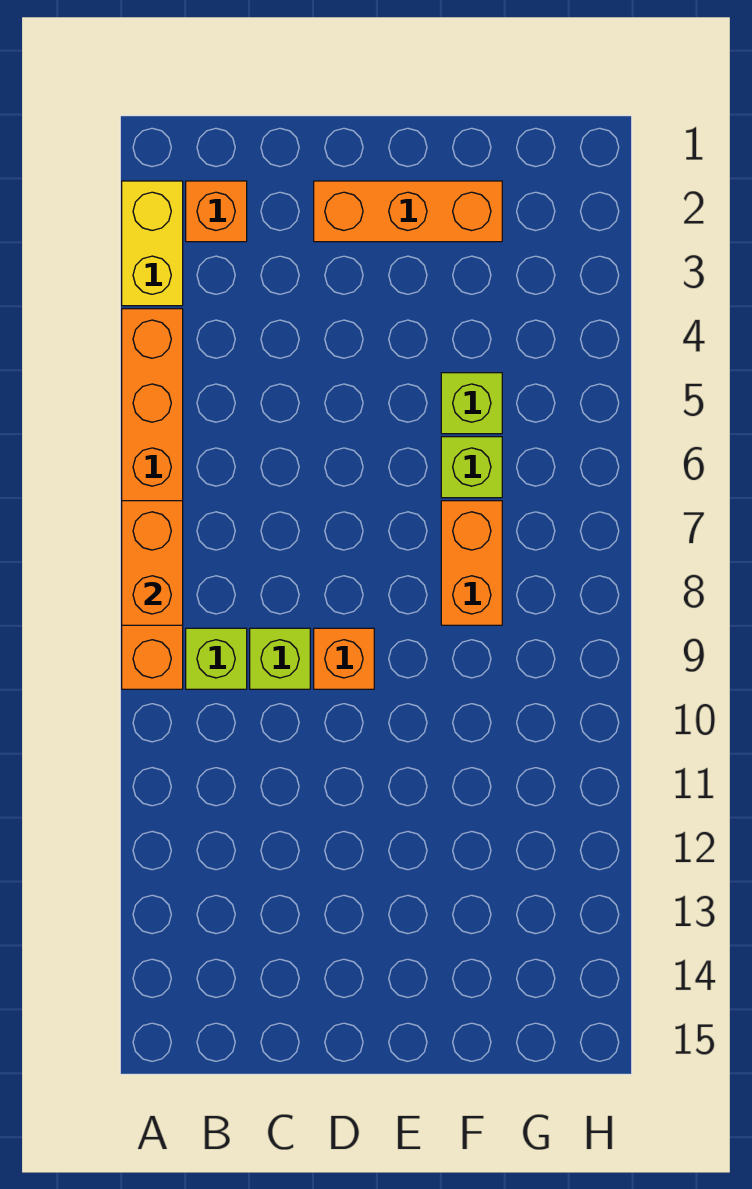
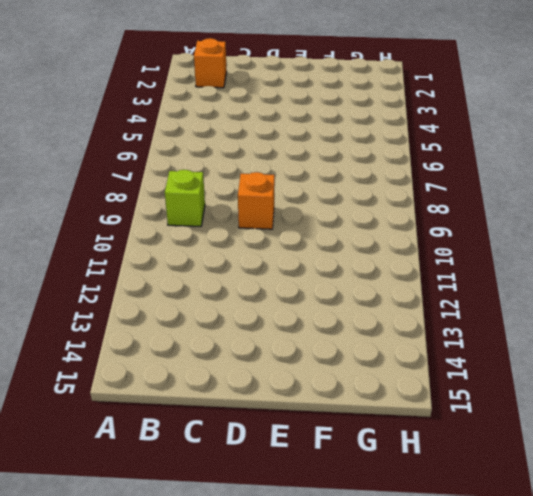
none -> yellow 1x2 brick [122,181,183,306]
none -> orange 1x6 brick [122,309,183,689]

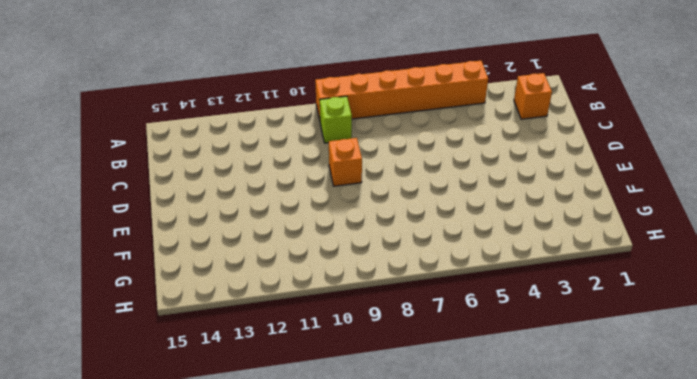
none -> yellow 1x2 brick [122,181,183,306]
none -> lime 1x1 brick [250,628,310,689]

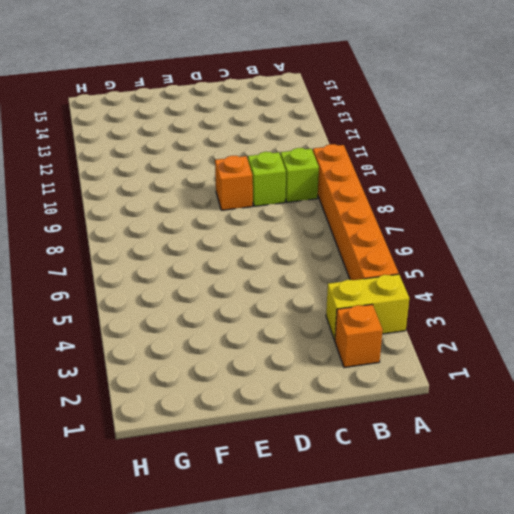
yellow 1x2 brick [326,274,409,340] -> yellow 1x2 brick turned to [122,181,183,306]
none -> orange 1x3 brick [314,181,502,242]
none -> lime 1x1 brick [441,373,502,434]

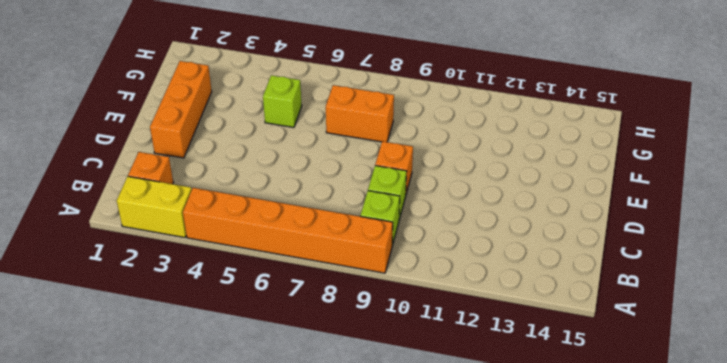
none -> lime 1x1 brick [441,437,502,498]
none -> orange 1x2 brick [122,501,183,625]

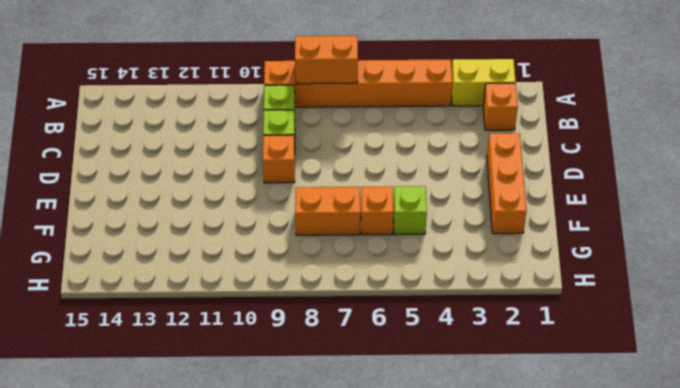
orange 1x1 brick [361,186,394,235] -> lime 1x1 brick [441,437,502,498]

